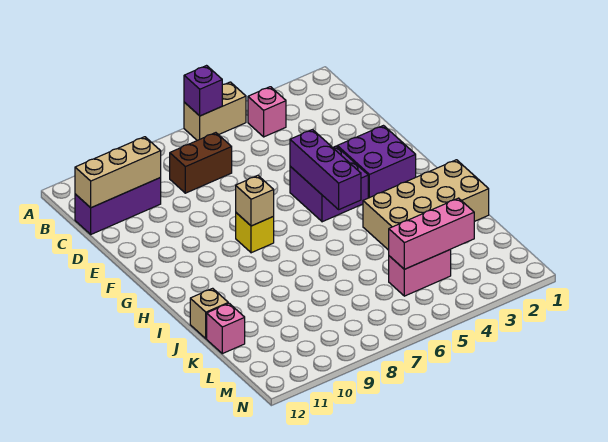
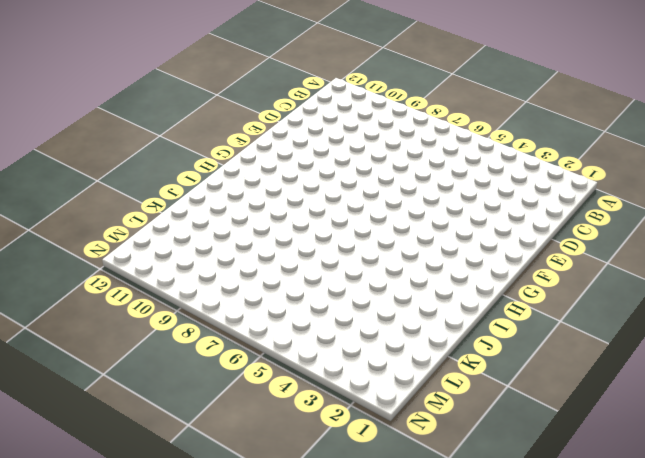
none -> tan 1x2 brick [184,82,246,140]
none -> pink 1x1 brick [248,87,286,137]
none -> brown 1x2 brick [170,133,232,193]

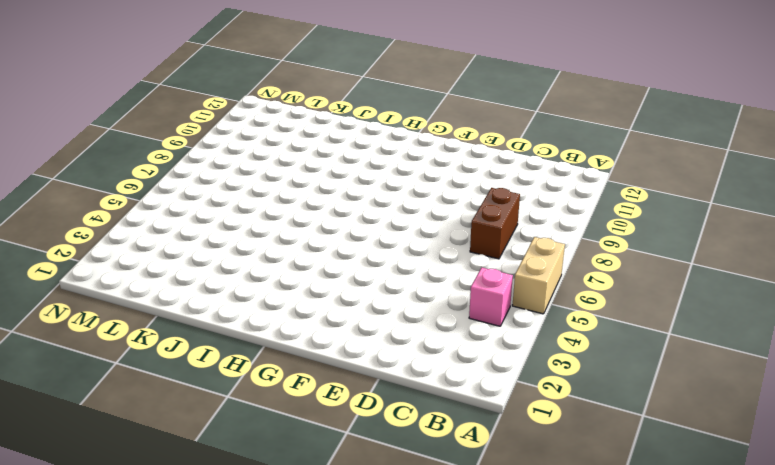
none -> purple 1x3 brick [75,178,161,234]
none -> purple 2x2 brick [337,126,416,198]
none -> purple 2x2 brick [290,146,368,222]

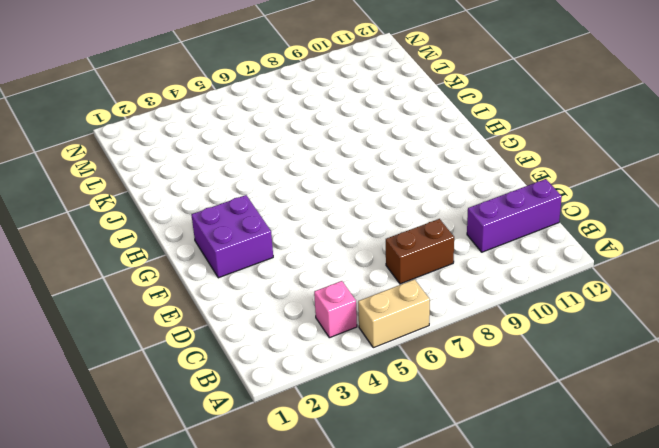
none -> purple 2x2 brick [290,146,368,222]
none -> yellow 1x1 brick [236,213,274,253]
none -> tan 2x4 brick [363,160,489,250]

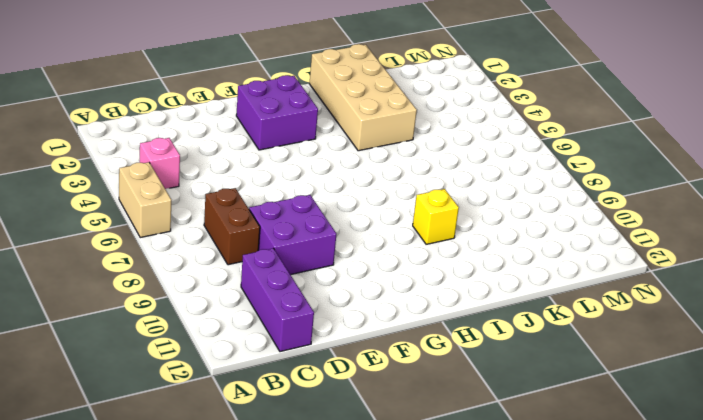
purple 2x2 brick [249,195,336,275] -> purple 2x2 brick moved to [290,146,368,222]
yellow 1x1 brick [413,189,459,244] -> yellow 1x1 brick moved to [236,213,274,253]
none -> tan 1x1 brick [190,288,228,339]
none -> pink 1x1 brick [207,303,245,354]
none -> pink 1x2 brick [389,250,451,296]

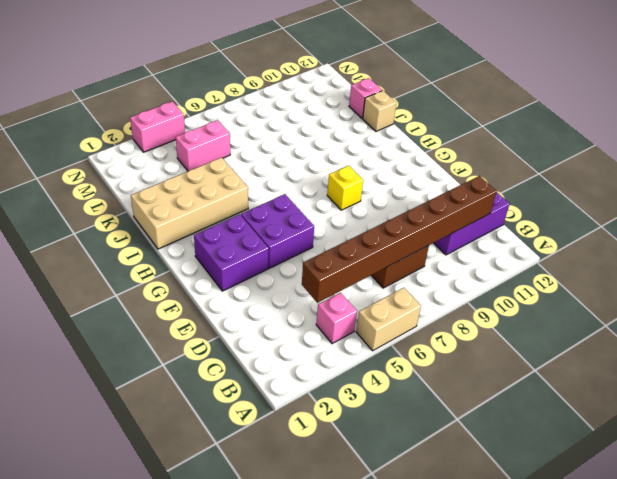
brown 1x8 brick [302,176,497,303] -> tan 1x3 brick [75,137,161,208]
pink 1x2 brick [130,101,185,152] -> none
none -> purple 1x1 brick [184,66,222,116]
none -> purple 1x3 brick [290,130,361,209]
none -> tan 1x1 brick [236,176,274,226]

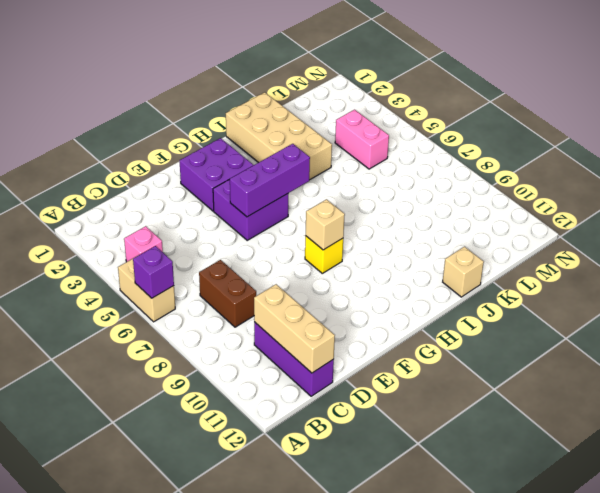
none -> pink 1x1 brick [207,303,245,354]
none -> pink 1x3 brick [389,198,474,269]

